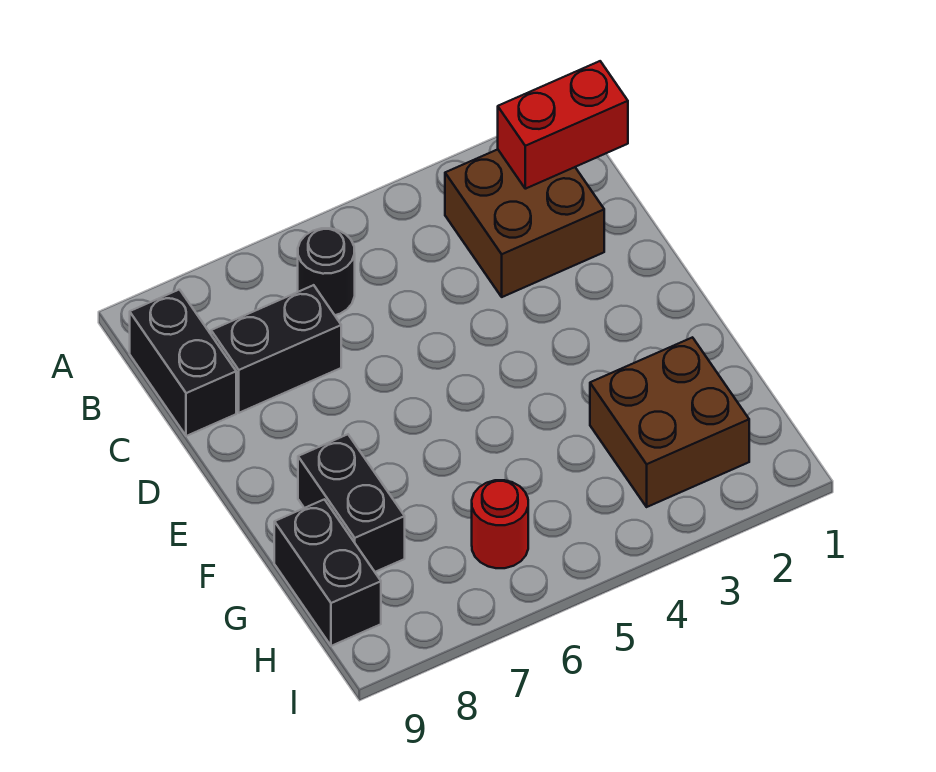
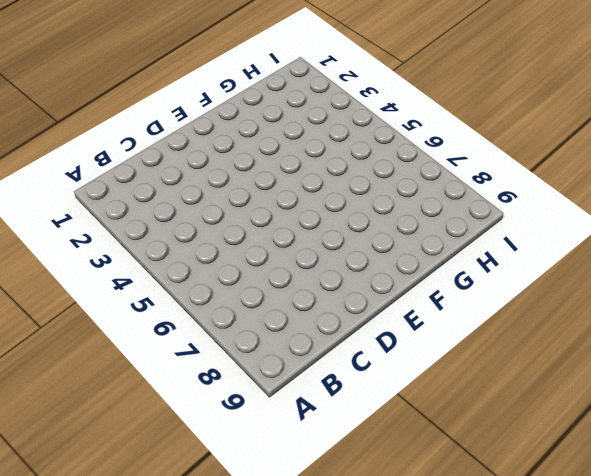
none -> brown 2x2 brick [445,149,604,297]
none -> black 1x1 round brick [298,228,355,315]

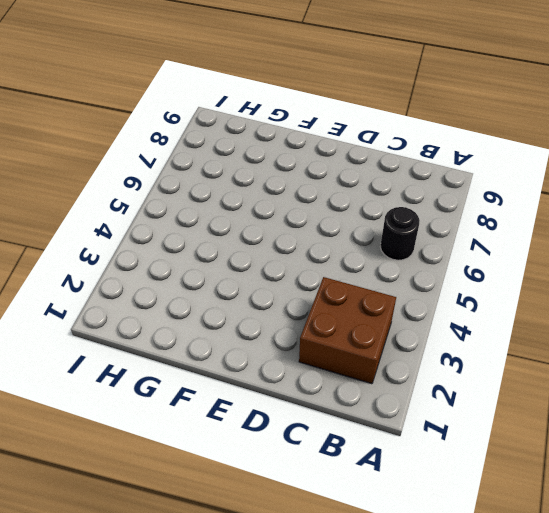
none -> black 1x2 brick [130,290,236,436]
none -> black 1x2 brick [211,285,341,413]

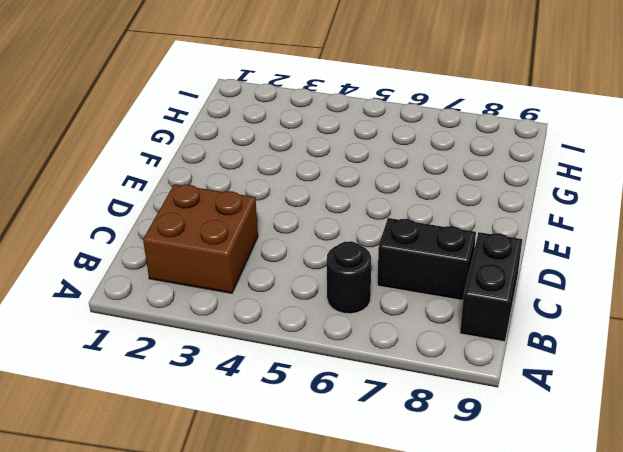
none -> black 1x2 brick [298,434,405,572]
none -> brown 2x2 brick [590,337,749,507]

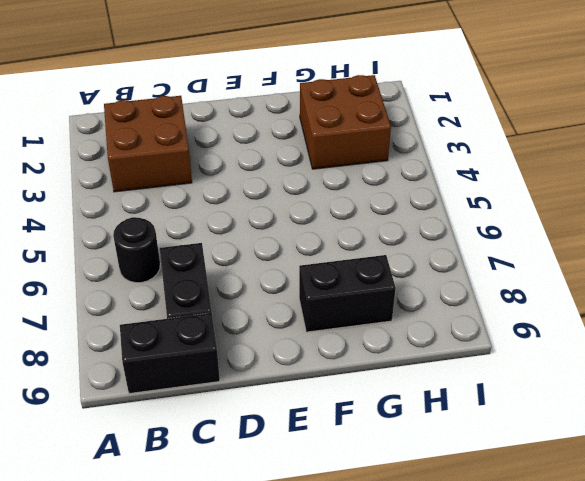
none -> black 1x2 brick [274,499,381,646]
none -> red 1x1 round brick [472,480,528,568]

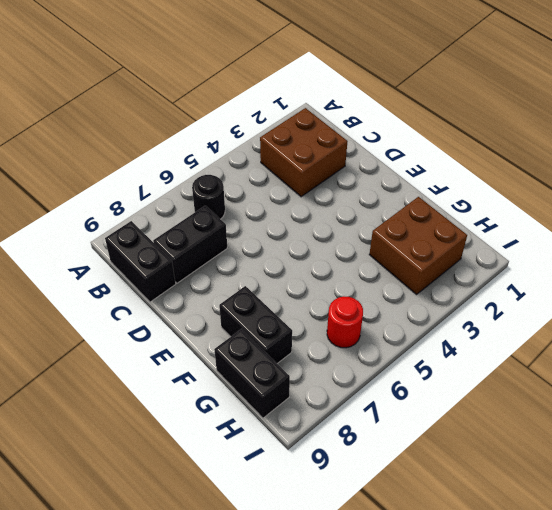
none -> red 1x2 brick [498,61,628,189]

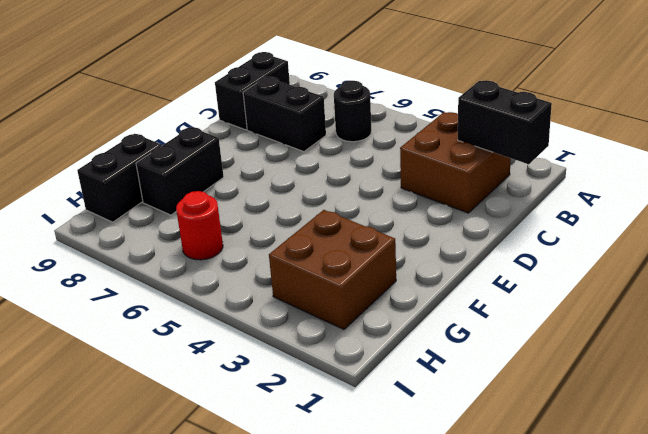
black 1x2 brick [458,80,552,164] -> red 1x2 brick [498,61,628,189]

